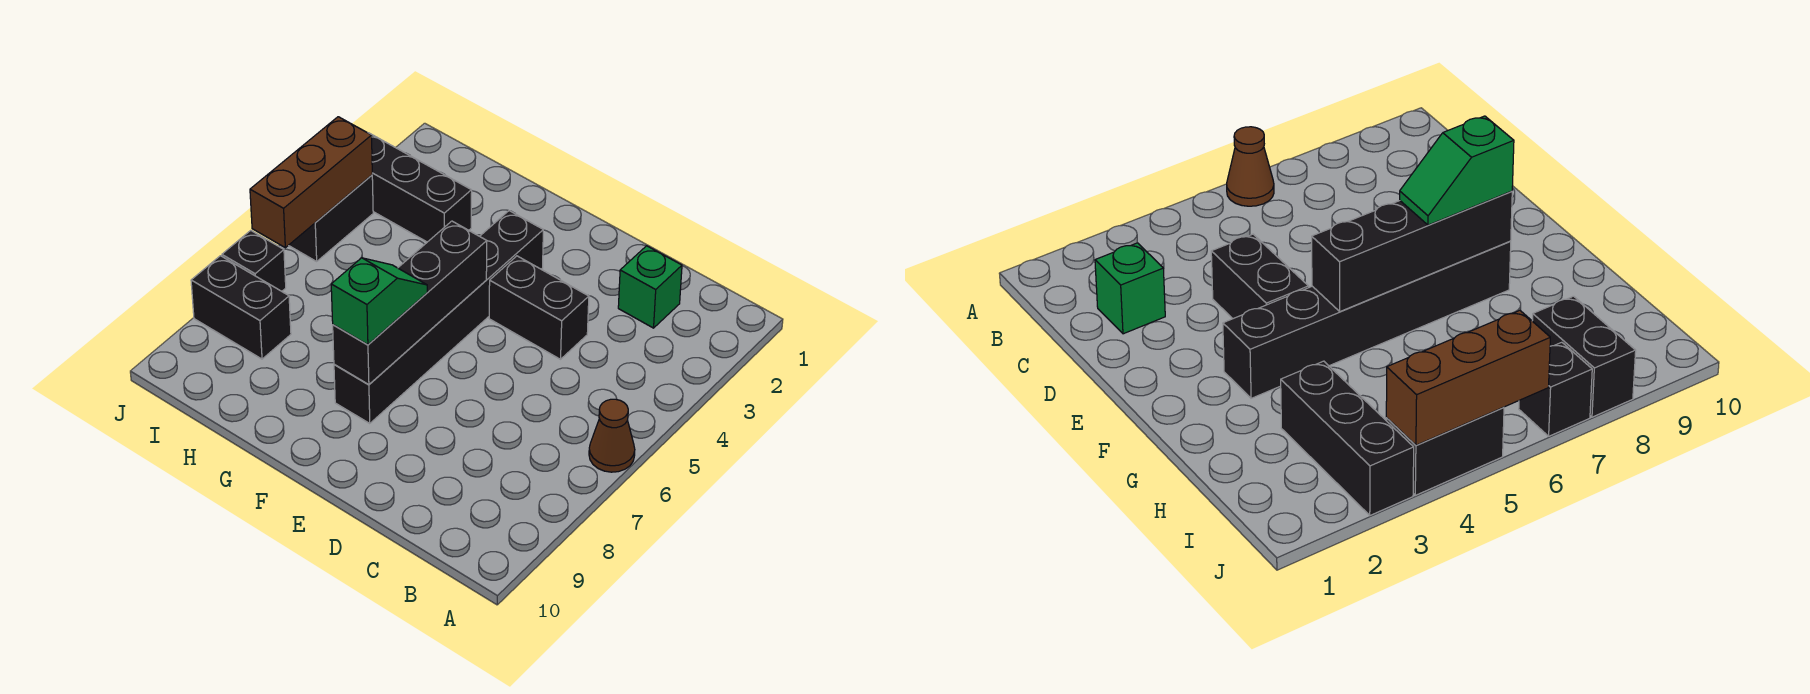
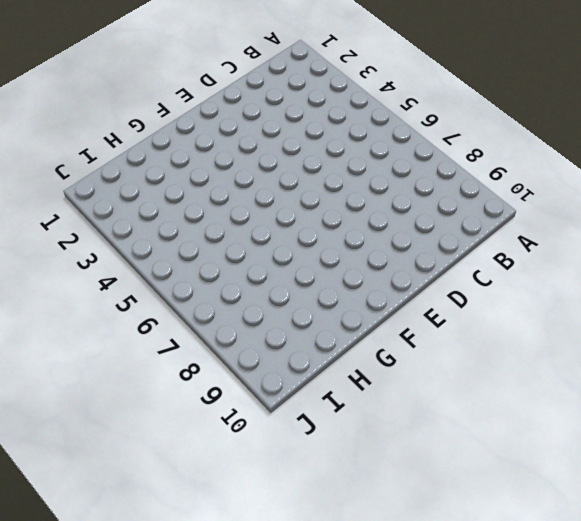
none -> brown 1x1 cone [589,399,635,472]
none -> green 1x1 brick [618,246,682,328]

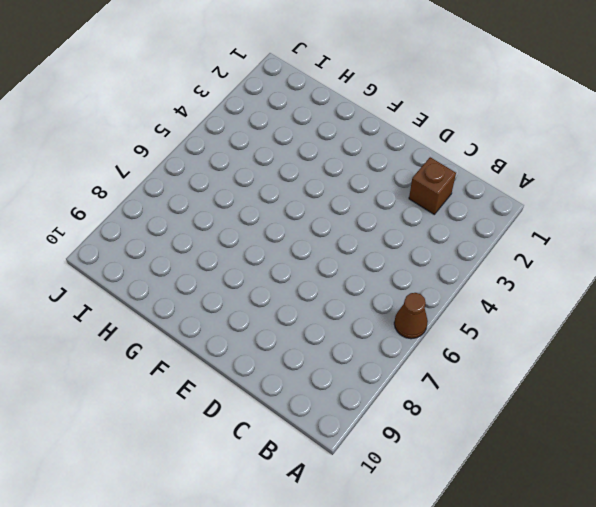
brown 1x1 brick [409,157,456,214] -> green 1x1 brick [618,246,682,328]
none -> black 1x2 brick [489,256,589,359]
none -> black 1x6 brick [334,211,543,424]

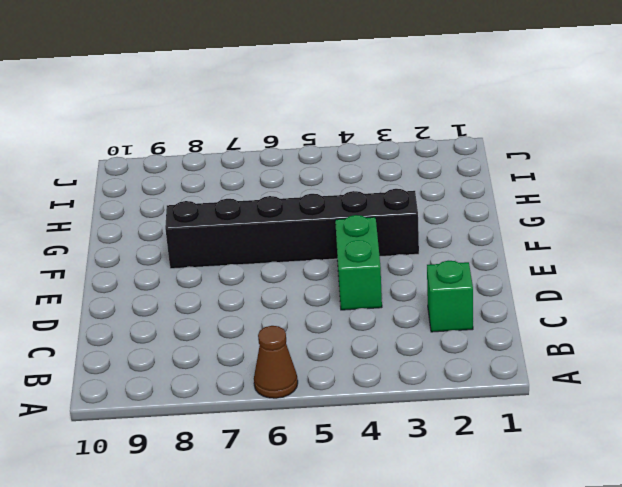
green 1x2 brick [335,215,382,310] -> black 1x2 brick [489,256,589,359]
none -> black 1x3 brick [369,133,472,242]
none -> black 1x2 brick [191,256,291,359]

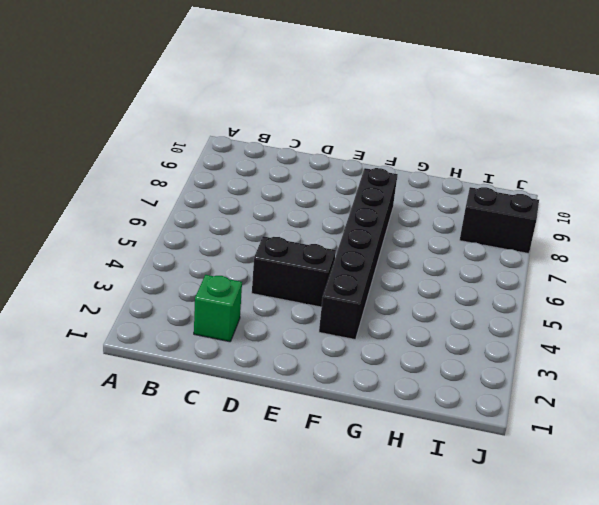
none -> brown 1x1 cone [589,399,635,472]
none -> black 1x3 brick [369,133,472,242]

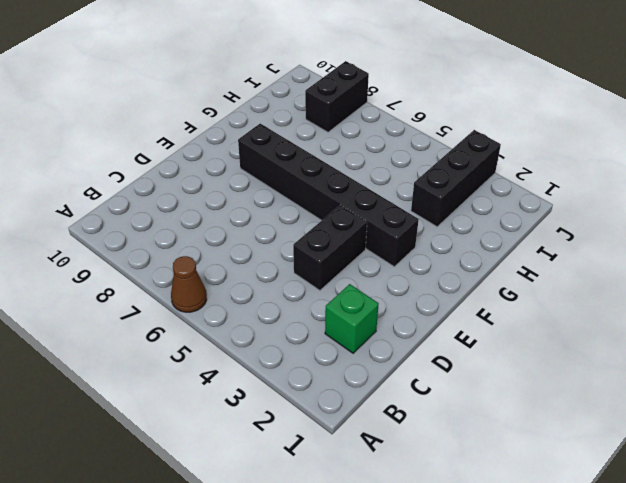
none -> black 1x2 brick [289,175,373,261]
none -> black 1x1 brick [222,230,286,291]

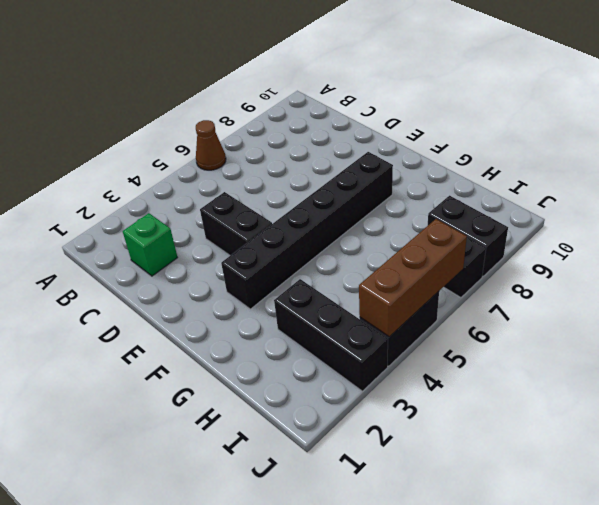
none -> black 1x4 brick [333,221,487,385]
none -> green 1x2 slope [331,258,427,345]

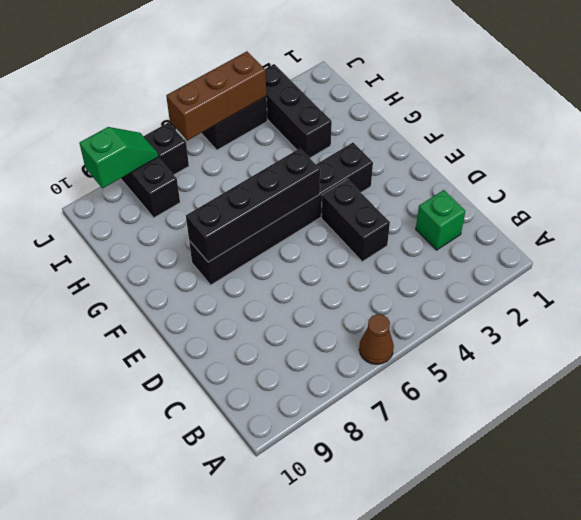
green 1x2 slope [79,127,158,188] -> green 1x2 slope moved to [331,258,427,345]

